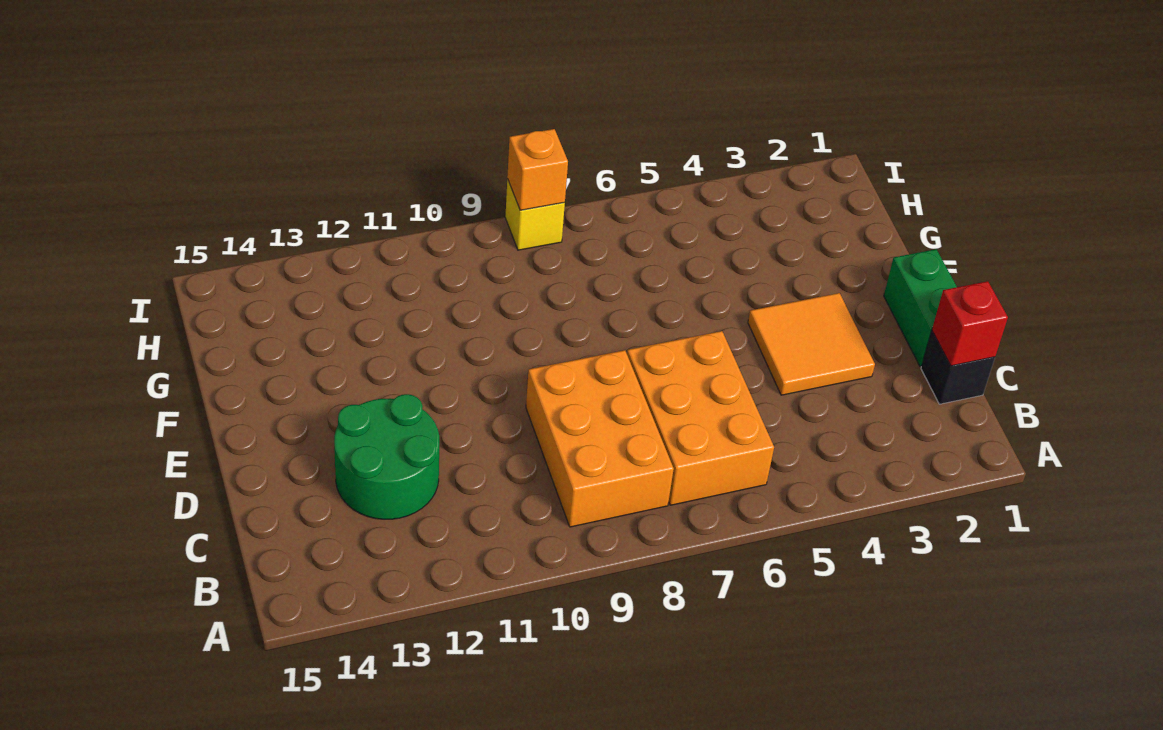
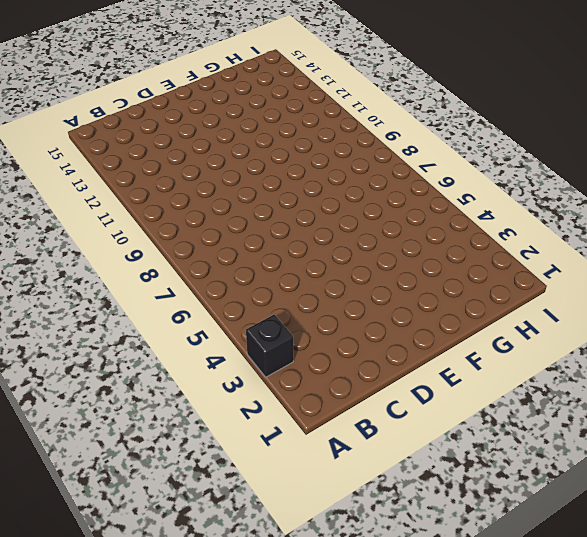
black 1x1 brick [246,314,293,377] -> black 1x1 brick moved to [921,331,995,404]
none -> orange 2x3 brick [627,331,774,505]
none -> orange 2x3 brick [526,350,674,527]

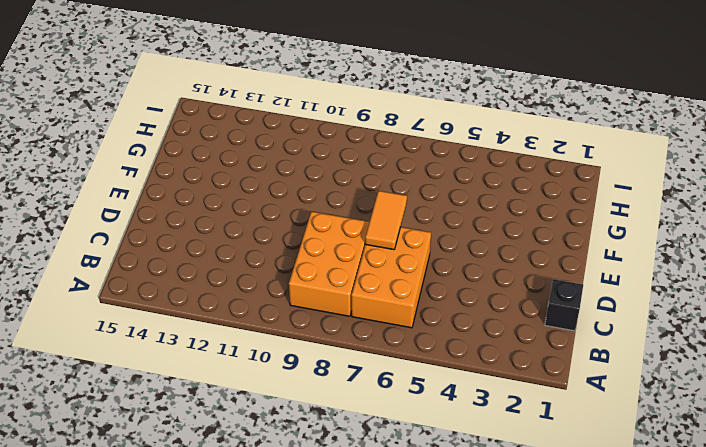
orange 1x2 tile [365,191,407,250] -> none
none -> green 2x2 round brick [334,394,439,519]
none -> green 1x2 brick [884,249,957,367]

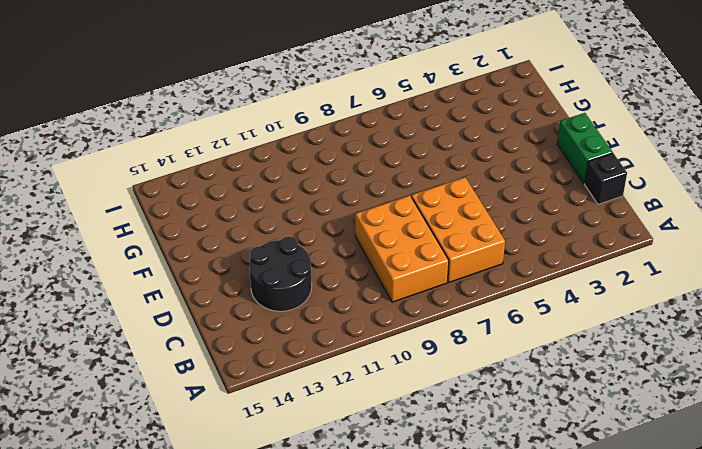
black 2x2 round brick [249,237,312,311] -> green 2x2 round brick [334,394,439,519]
none -> orange 2x2 tile [748,293,875,395]
none -> yellow 1x1 brick [505,179,565,250]

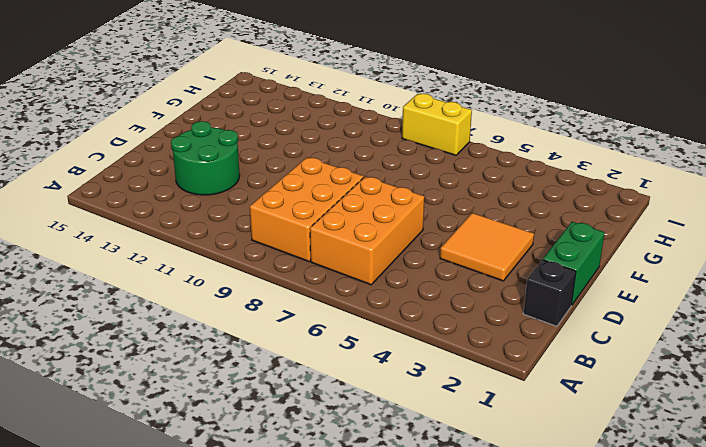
yellow 1x2 brick [402,94,472,155] -> yellow 1x1 brick [505,179,565,250]
none -> red 1x1 brick [932,281,1008,366]
none -> orange 1x1 brick [507,129,568,210]

